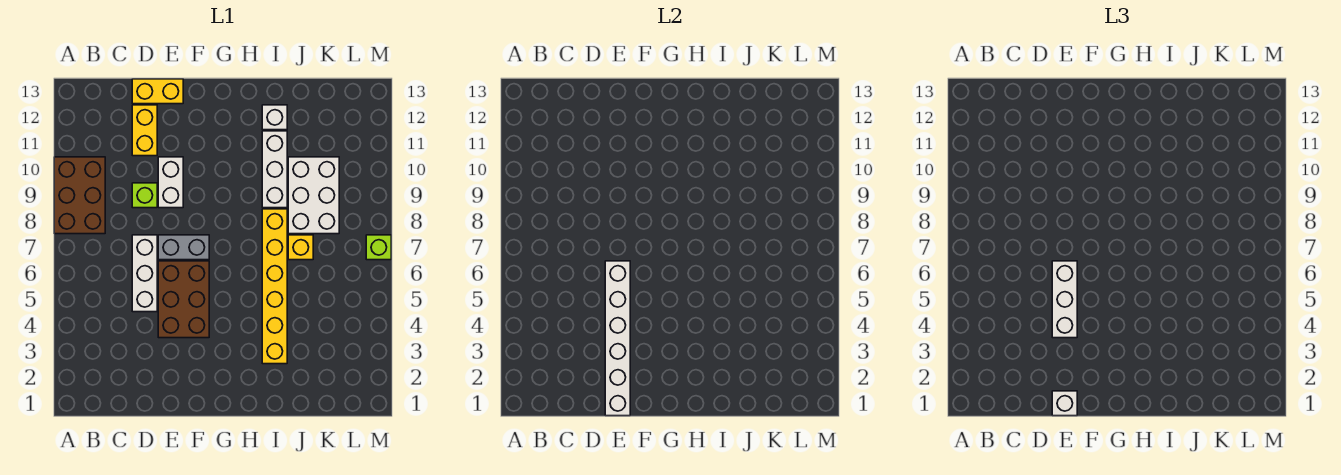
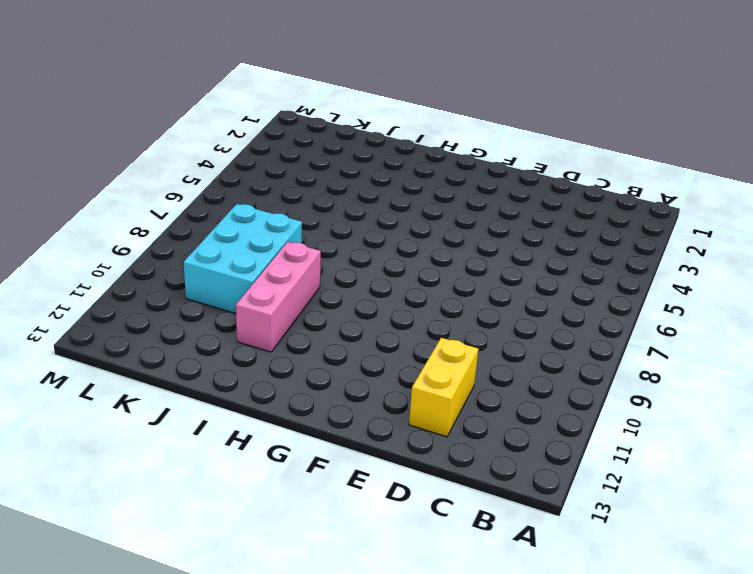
pink 1x3 brick [236,242,321,352] -> white 1x3 brick [262,131,287,208]
cyan 2x3 brick [184,204,302,313] -> white 2x3 brick [288,157,339,234]
none -> brown 2x3 brick [54,157,105,234]
none -> white 1x3 brick [132,235,157,312]
none -> lime 1x1 brick [132,183,157,208]

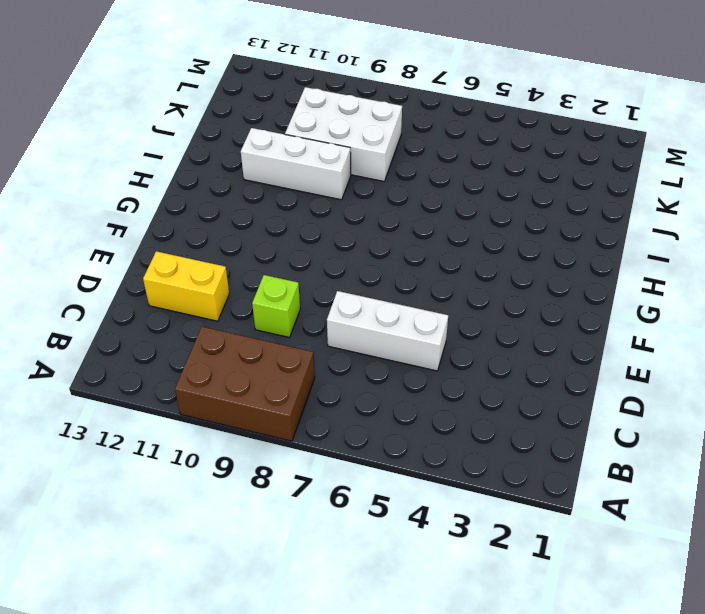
none -> yellow 1x2 brick [132,79,183,104]
none -> brown 2x3 brick [158,261,209,338]
none -> grey 1x2 brick [158,235,209,260]

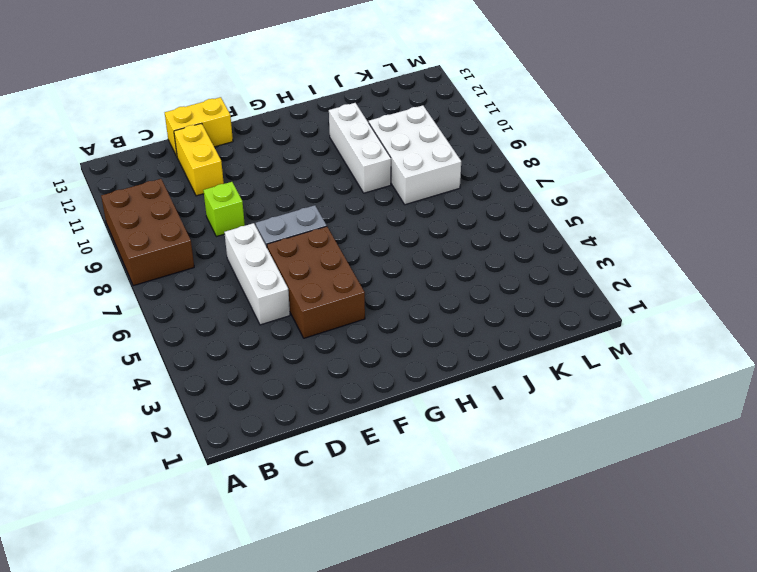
none -> white 1x2 brick [158,157,183,208]
none -> yellow 1x6 brick [262,209,287,364]
none -> white 1x1 brick [262,105,287,130]

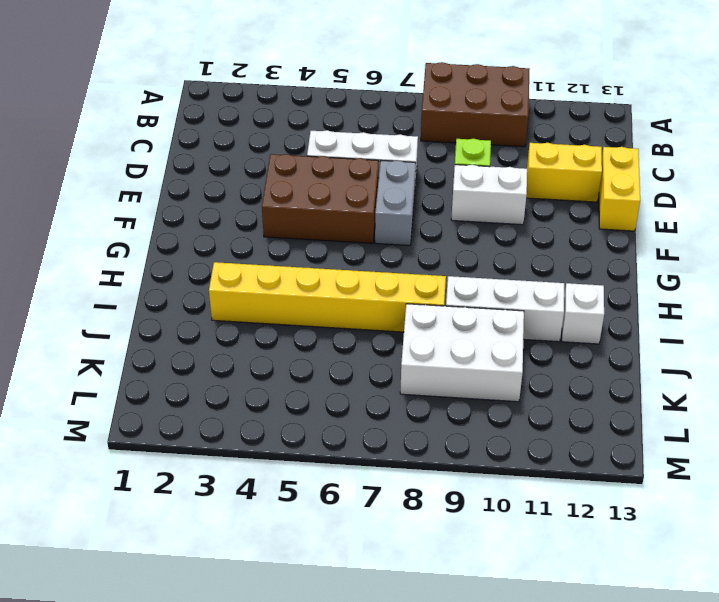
none -> yellow 1x1 brick [288,235,313,260]
none -> lime 1x1 brick [366,235,391,260]
none -> white 1x6 brick [605,261,630,416]

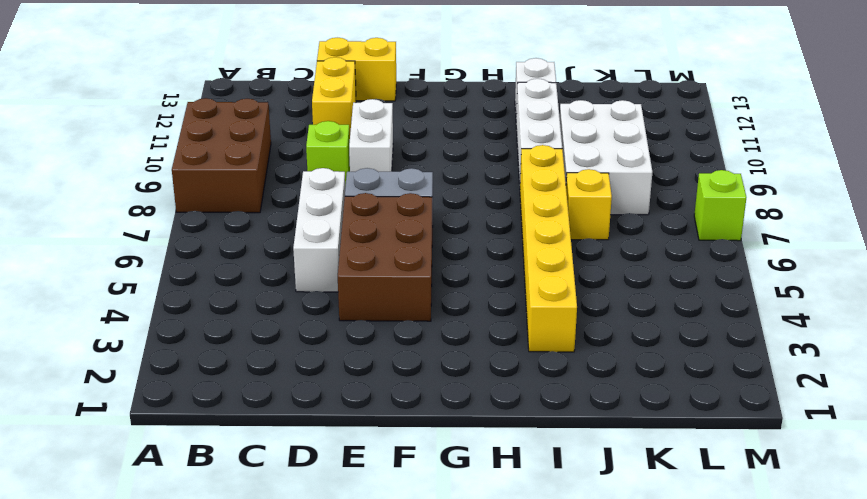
none -> white 1x6 brick [605,261,630,416]
none -> white 1x1 brick [1052,391,1077,416]
none -> white 1x3 brick [1052,261,1077,338]

